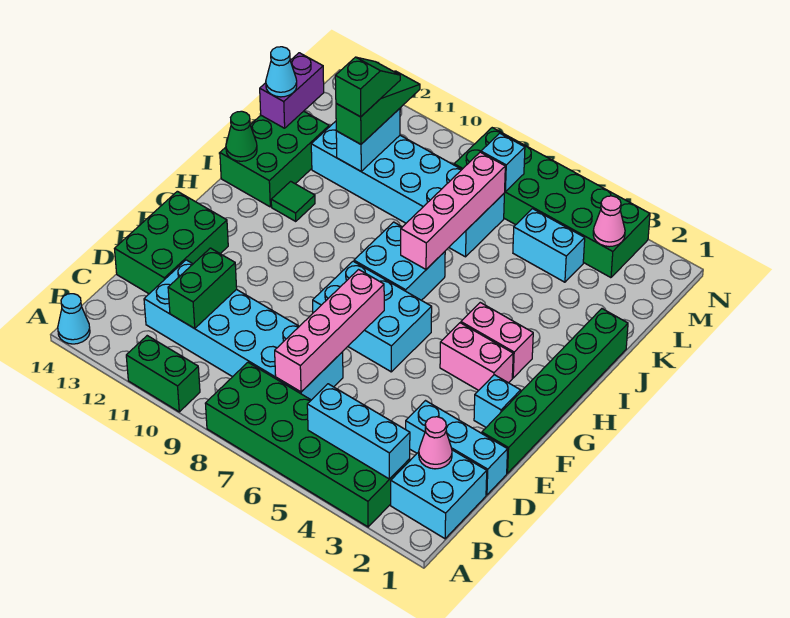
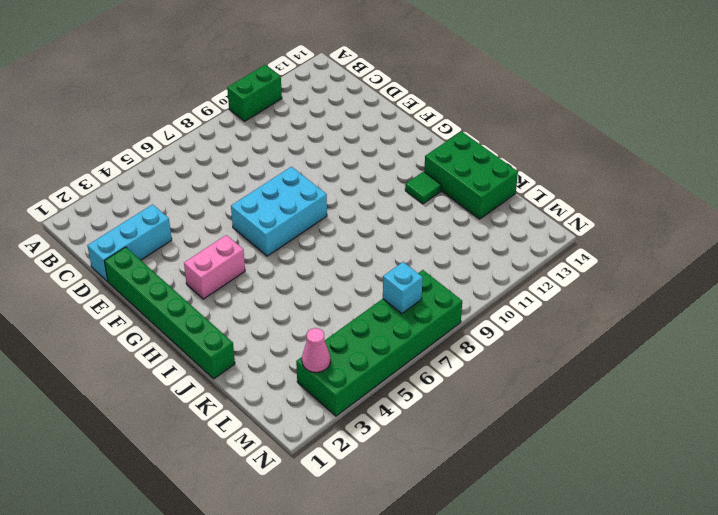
none -> green 2x6 brick [205,363,410,527]
none -> cyan 1x1 cone [58,294,90,344]
none -> cyan 2x2 brick [391,450,487,539]
none -> cyan 2x6 brick [144,260,343,400]

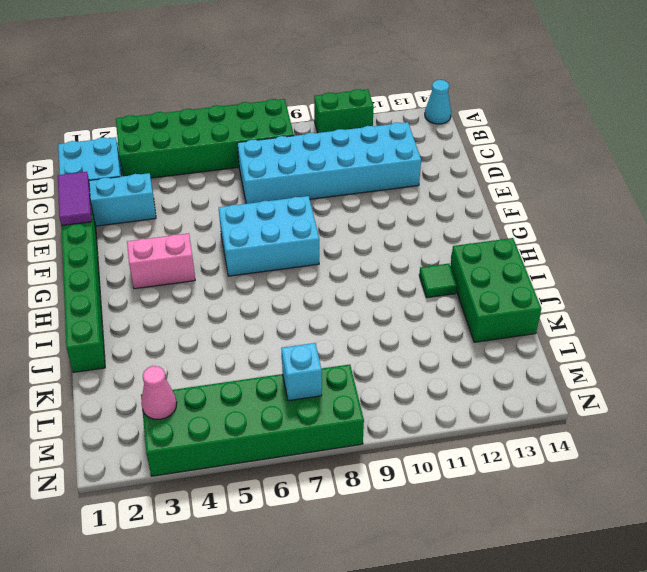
purple 1x2 tile [58,172,92,226] -> none
none -> green 2x3 brick [115,191,228,294]
none -> cyan 1x1 brick [474,375,521,427]
none -> pink 1x2 brick [461,303,533,378]
none -> cyan 2x2 brick [354,222,445,300]

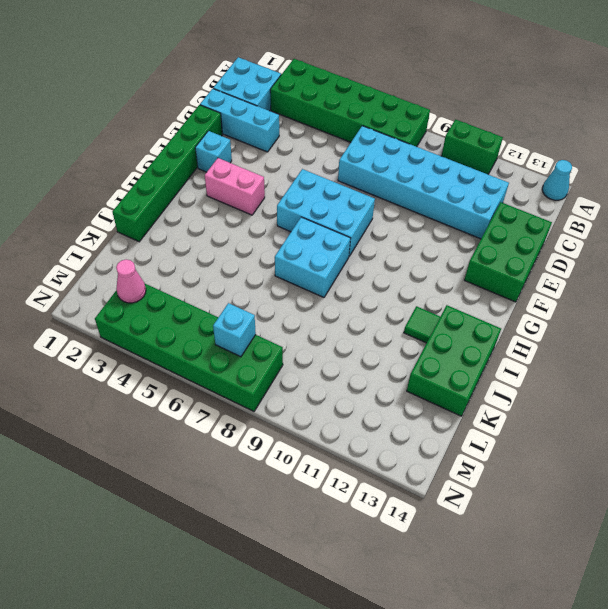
none -> pink 1x2 brick [461,303,533,378]
none -> cyan 2x6 brick [311,121,504,257]
none -> cyan 1x2 brick [513,209,585,282]
none -> cyan 1x3 brick [307,384,410,479]

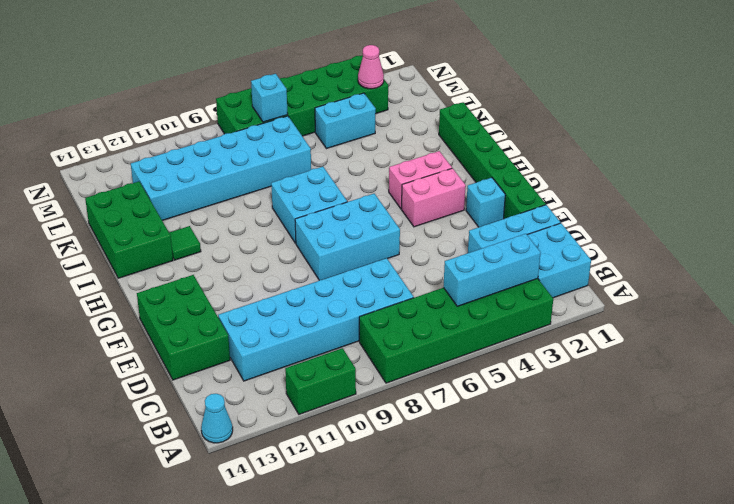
none -> pink 1x1 cone [419,417,452,469]
none -> pink 1x4 brick [275,270,384,392]
none -> green 1x2 brick [168,248,237,328]
none -> pink 1x4 brick [401,152,505,269]

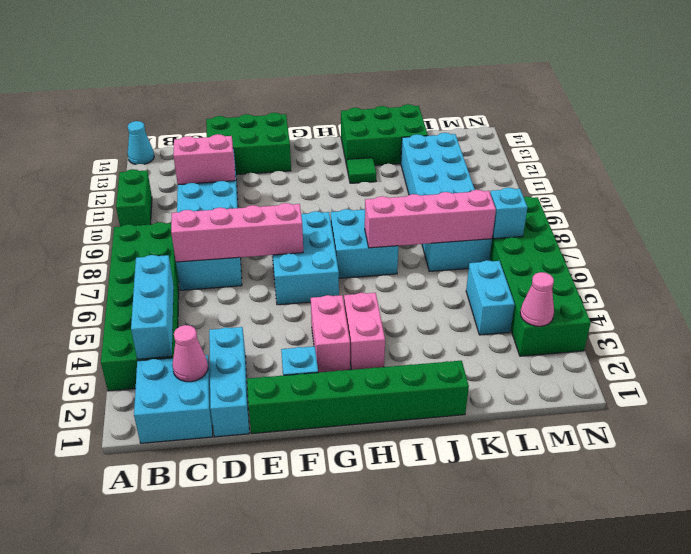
pink 1x2 brick [173,134,235,185] -> green 1x2 brick [168,248,237,328]
none -> green 1x1 cone [226,111,257,161]
none -> cyan 1x2 brick [336,109,400,171]
none -> purple 1x2 brick [260,53,324,128]
none -> green 1x3 slope [336,71,420,144]

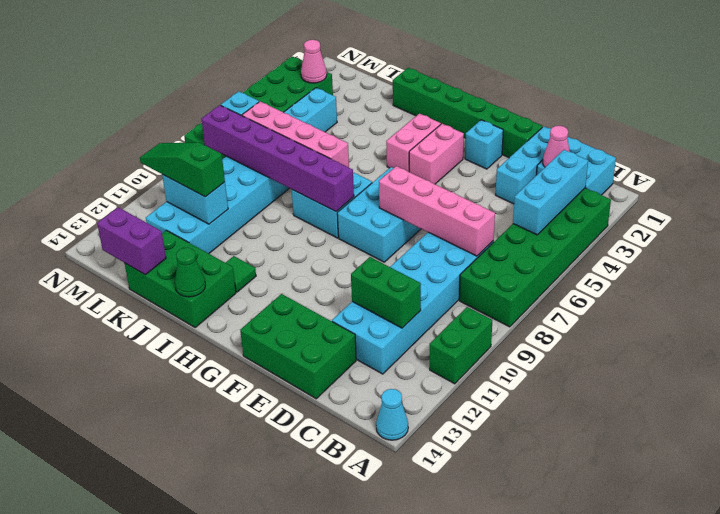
purple 1x6 brick [202,105,354,211] -> none
none -> cyan 1x1 cone [266,47,297,97]
none -> green 1x2 slope [335,57,400,117]

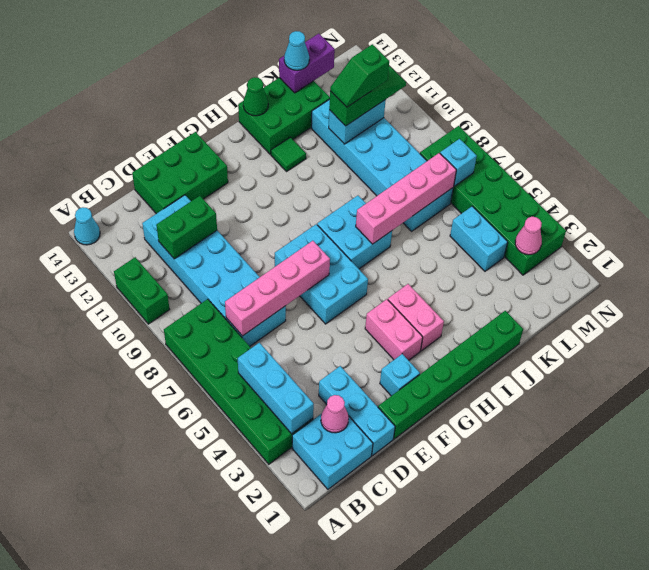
green 1x2 slope [330,44,389,107] -> green 1x2 slope turned to [335,57,400,117]

